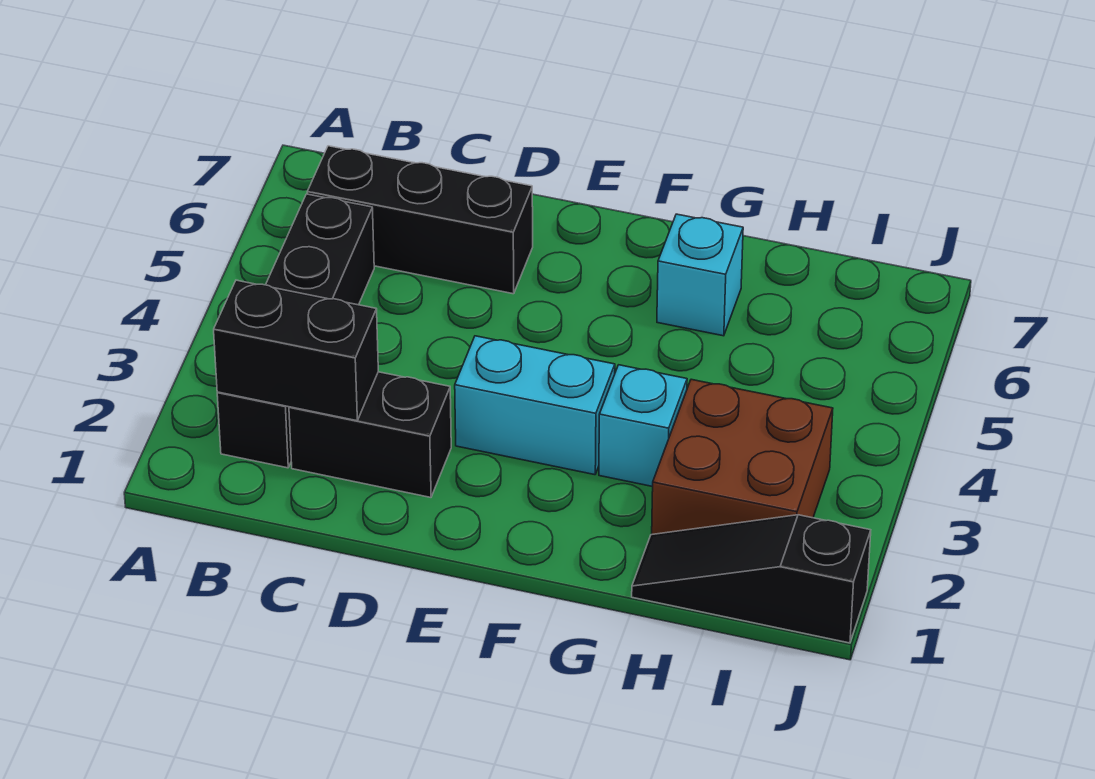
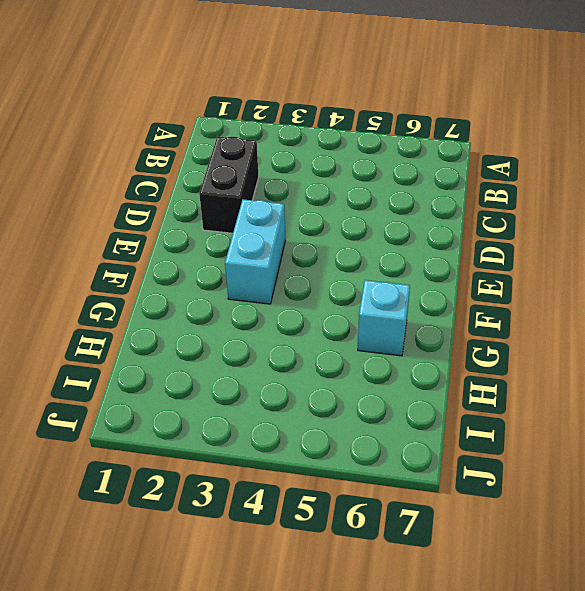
none -> black 1x4 brick [217,194,374,468]
none -> black 1x3 brick [307,146,533,294]

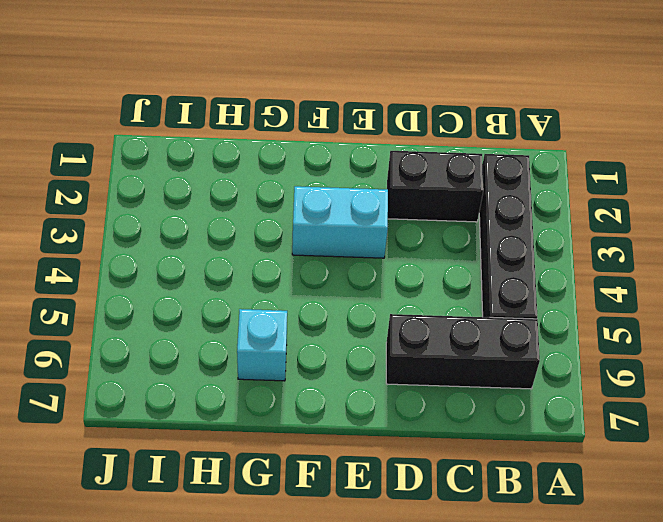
none -> cyan 1x1 brick [599,365,687,487]
none -> black 1x3 slope [632,515,871,643]

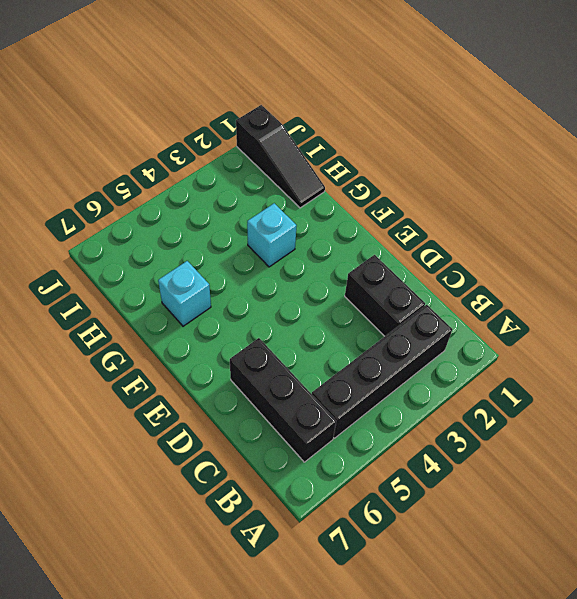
none -> cyan 1x2 brick [455,336,615,475]
none -> brown 2x2 brick [652,379,833,534]

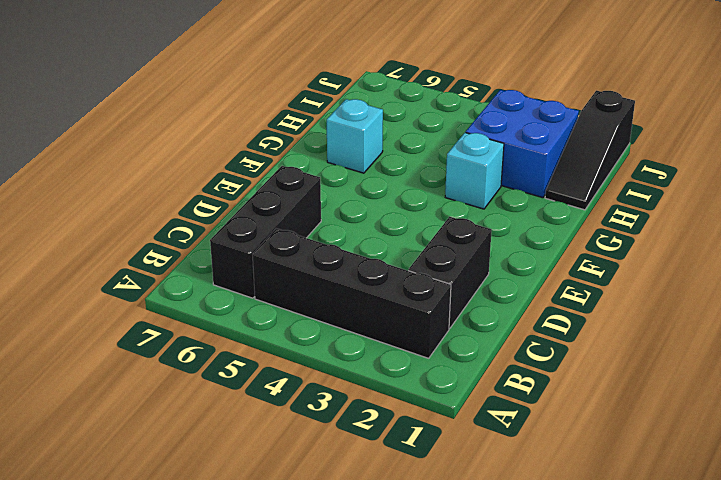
blue 2x2 brick [466,90,579,198] -> brown 2x2 brick [652,379,833,534]
none -> cyan 1x2 brick [455,336,615,475]
none -> black 1x2 brick [214,280,378,421]

